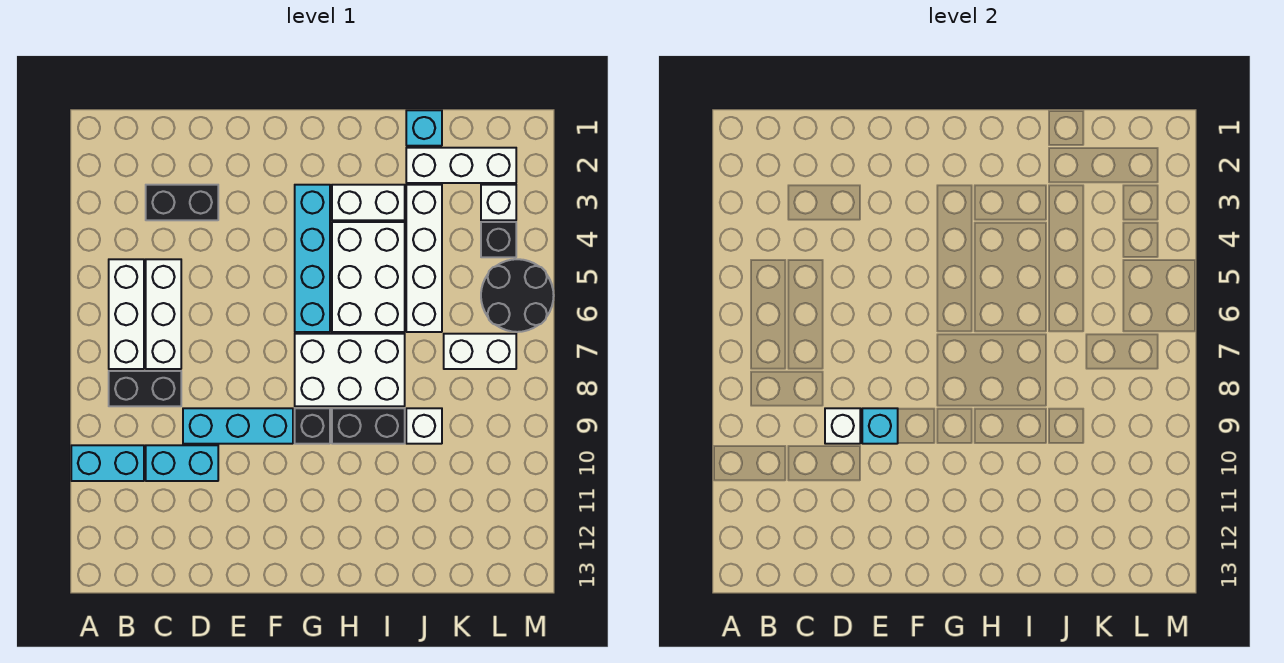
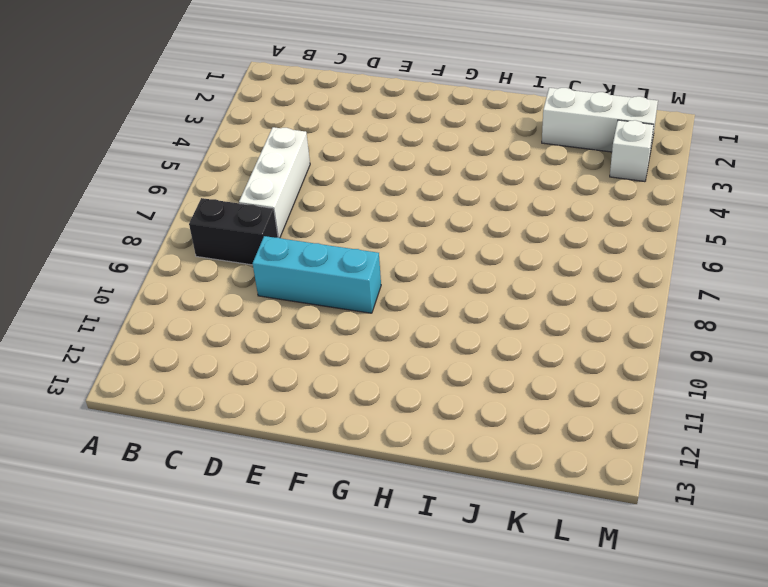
none -> cyan 1x2 brick [71,445,144,481]
none -> white 1x3 brick [109,259,144,369]
none -> black 1x2 brick [146,185,218,220]

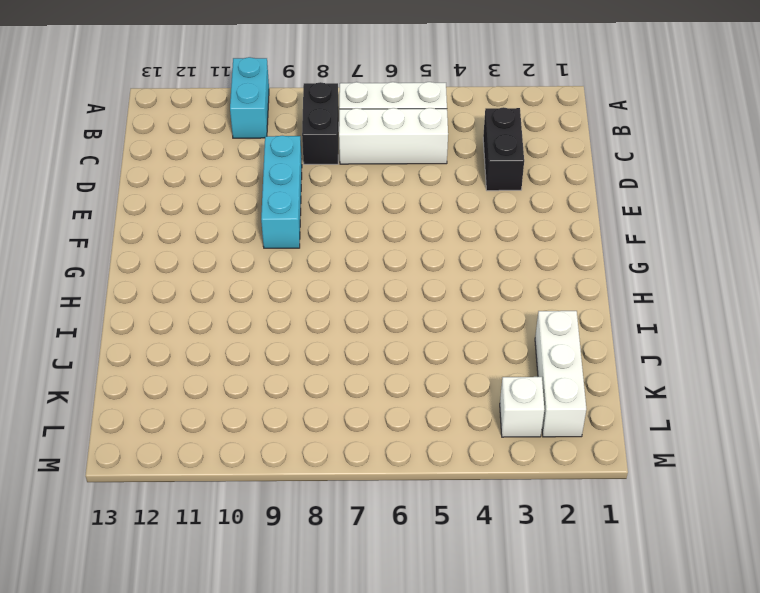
none -> cyan 1x2 brick [146,445,218,481]
none -> cyan 1x4 brick [295,185,330,332]
none -> white 2x3 brick [295,334,405,406]

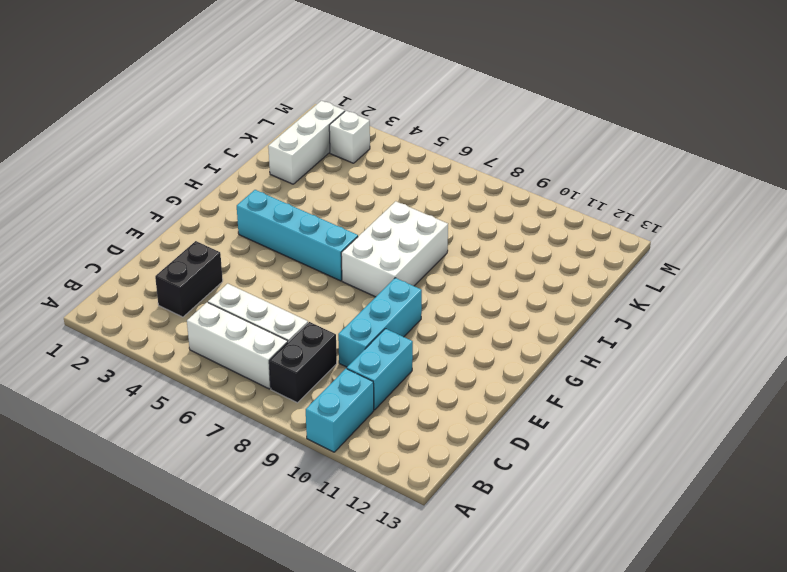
none -> black 1x1 brick [295,408,330,444]
none -> white 1x2 brick [332,185,405,220]
none -> white 2x3 brick [332,222,405,332]

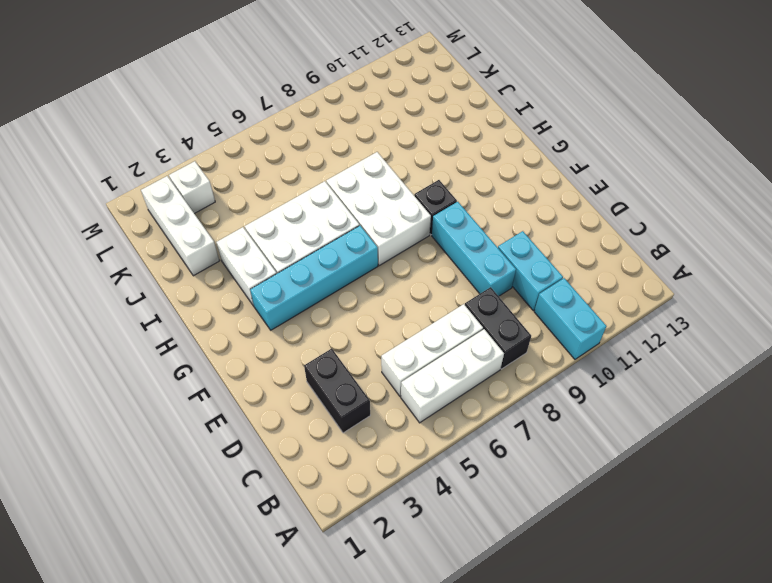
none -> black 1x2 brick [332,408,405,444]
none -> cyan 1x1 brick [406,110,442,146]
none -> white 1x4 brick [406,185,442,332]

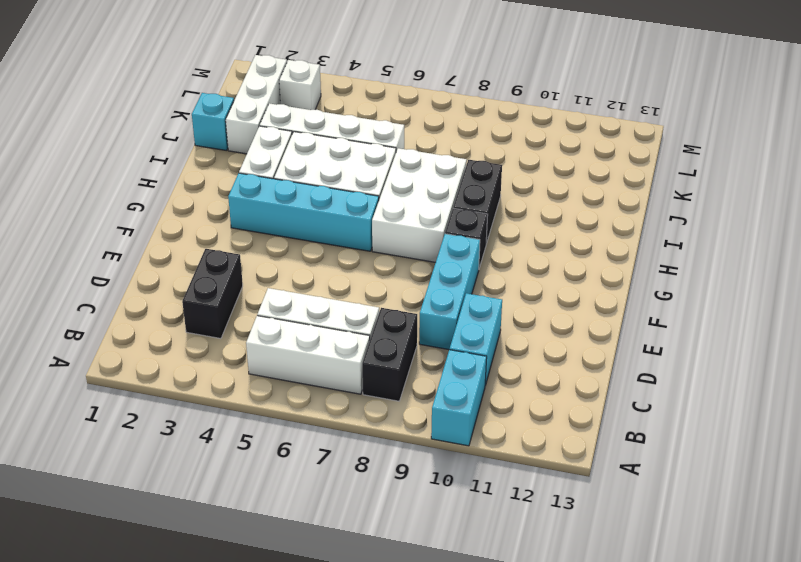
none -> white 1x1 brick [406,408,442,444]
none -> white 1x2 brick [444,334,516,369]
none -> black 1x1 brick [481,222,516,257]

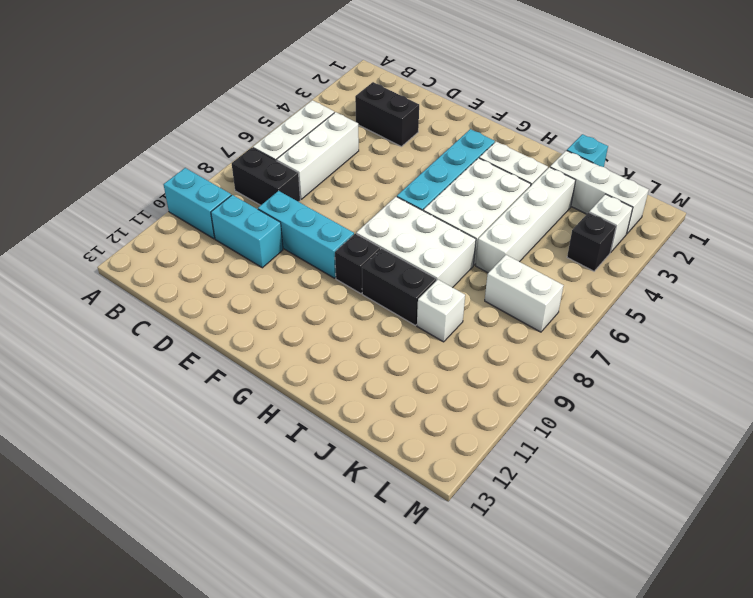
none -> black 2x2 round brick [481,259,554,332]
none -> white 1x1 brick [825,408,860,444]
none -> cyan 1x1 brick [862,408,898,444]

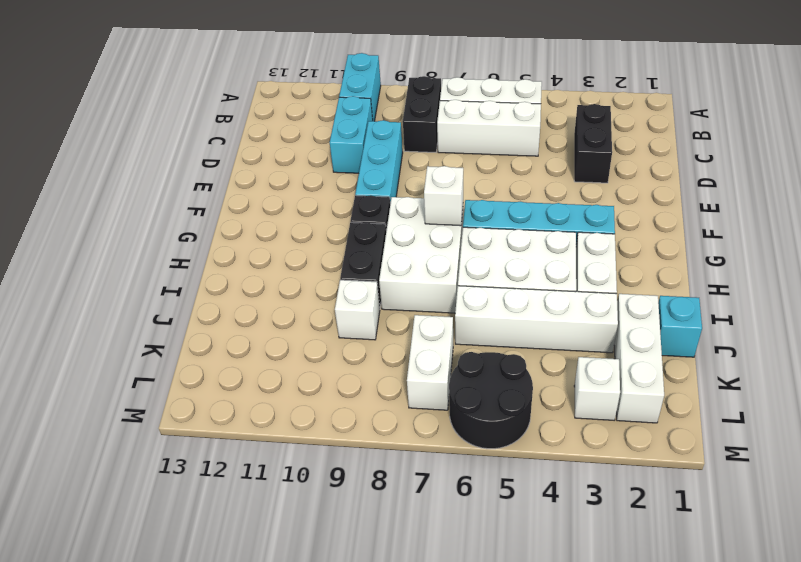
white 1x1 brick [424,166,463,226] -> white 1x1 brick moved to [825,408,860,444]
none -> black 1x1 brick [481,222,516,257]
none -> cyan 1x1 brick [862,408,898,444]

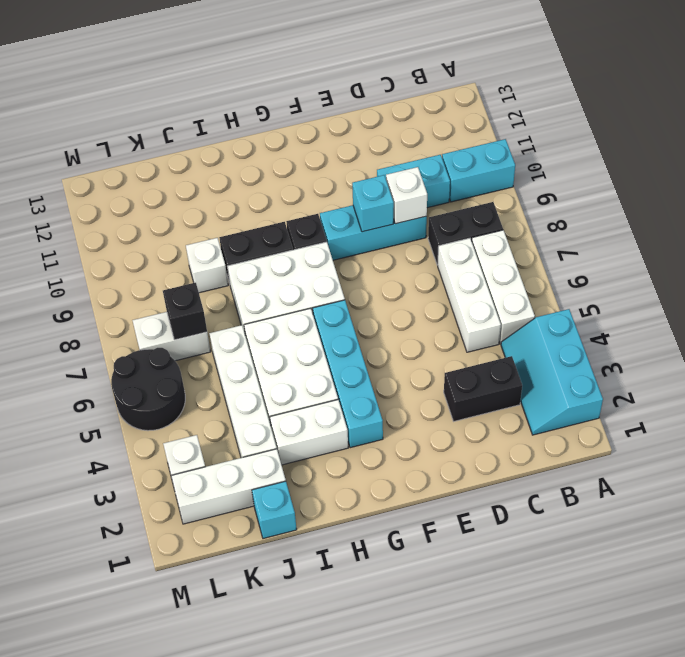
cyan 2x3 slope [501,309,603,435] -> none
black 1x1 brick [163,283,207,340] -> black 1x1 brick moved to [481,222,516,257]

